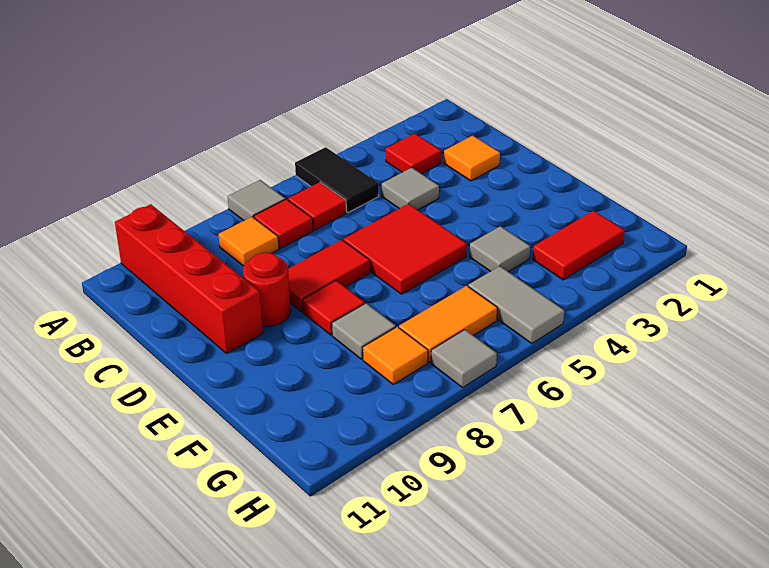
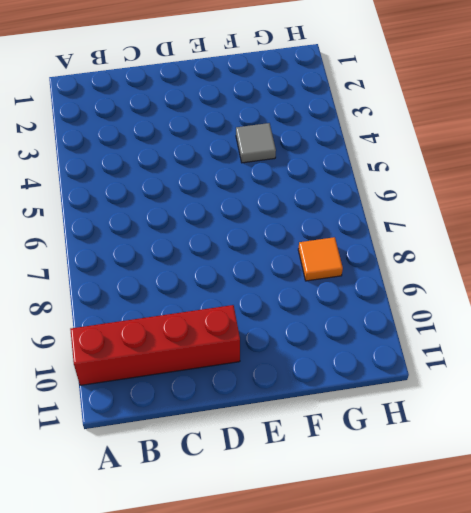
none -> black 1x2 tile [295,147,379,213]
none -> grey 1x1 tile [228,180,285,221]
none -> red 1x1 tile [386,134,441,174]

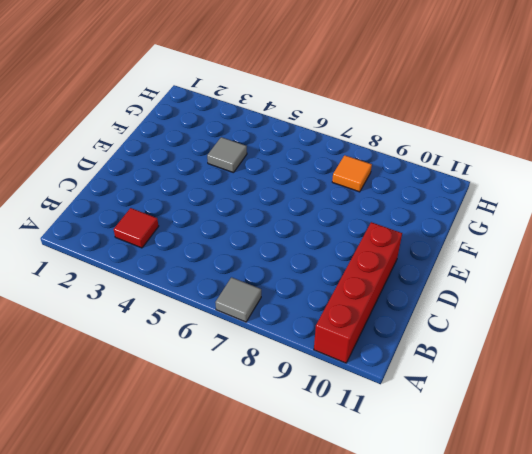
none -> black 1x2 tile [295,147,379,213]
none -> red 1x1 tile [288,182,346,230]
none -> red 1x1 tile [254,199,313,248]

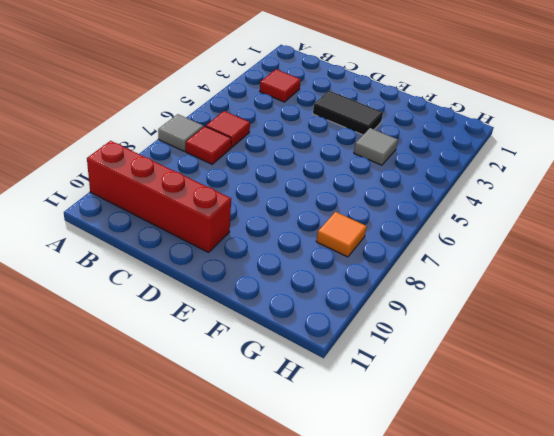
black 1x2 tile [313,91,383,135] -> black 1x2 tile moved to [295,147,379,213]
none -> orange 1x1 tile [219,217,279,266]
none -> orange 1x1 tile [444,136,500,181]
none -> grey 1x1 tile [382,168,439,210]

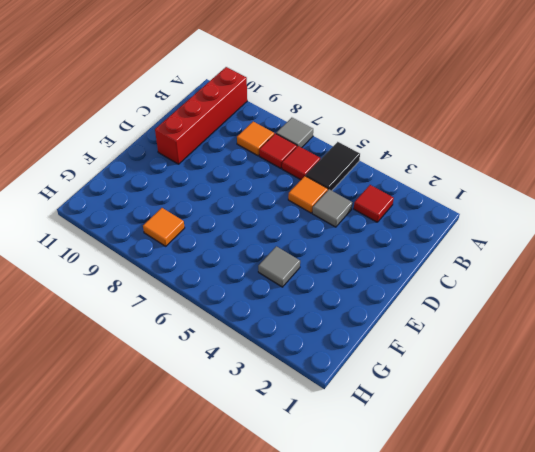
orange 1x1 tile [288,176,328,213] -> orange 1x1 tile moved to [444,136,500,181]
none -> red 2x2 tile [344,204,467,294]
none -> red 1x2 tile [288,240,370,312]
none -> red 1x1 round brick [243,253,291,326]

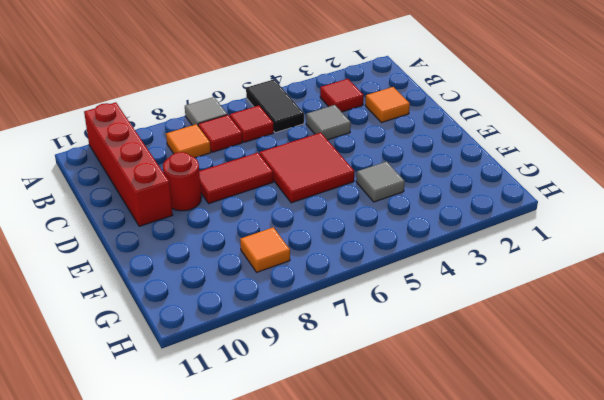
none -> red 1x1 tile [302,281,365,335]
none -> grey 1x1 tile [332,303,396,359]
none -> red 1x2 tile [533,211,625,280]

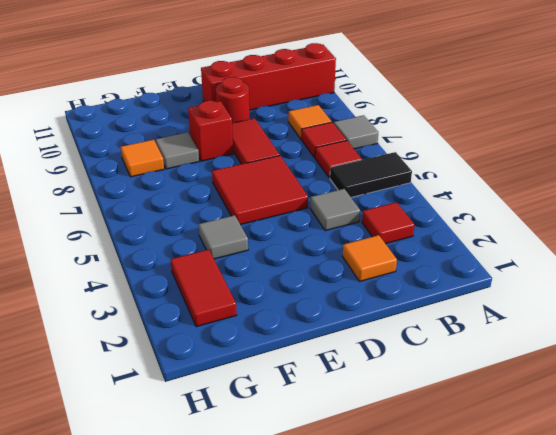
red 1x1 brick [188,101,233,161] -> red 1x1 tile [302,281,365,335]
none -> grey 1x2 tile [468,266,564,343]
none -> orange 1x2 tile [399,286,498,362]
none -> grey 1x1 tile [431,330,497,388]

